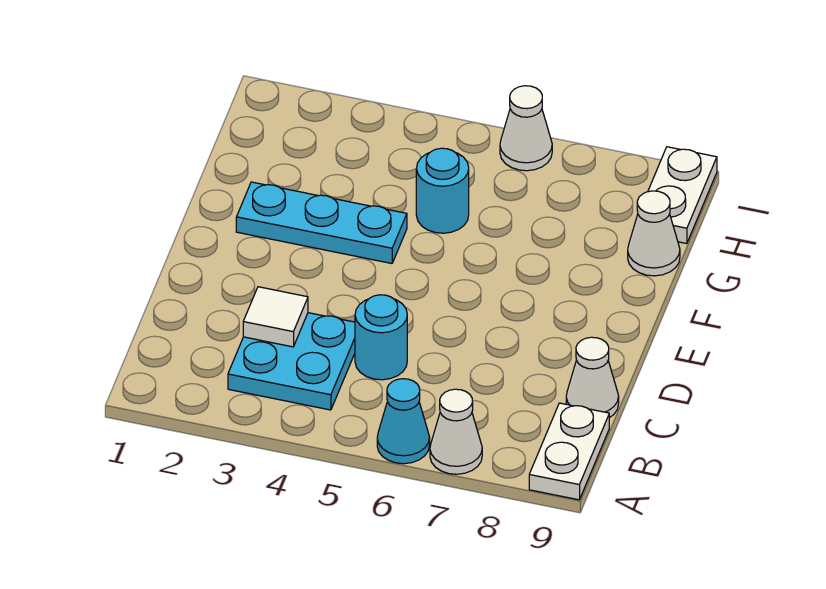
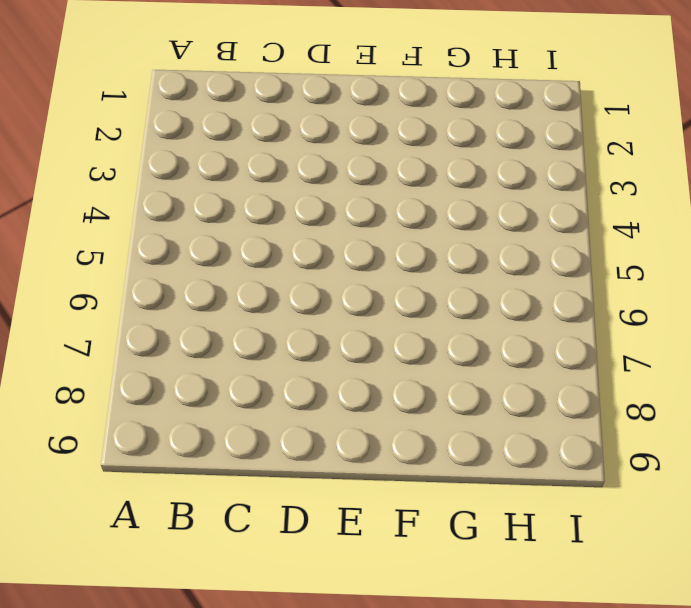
none -> cyan 1x1 cone [377,379,430,464]
none -> white 1x1 cone [430,389,482,474]
none -> white 1x2 plate [529,403,609,500]

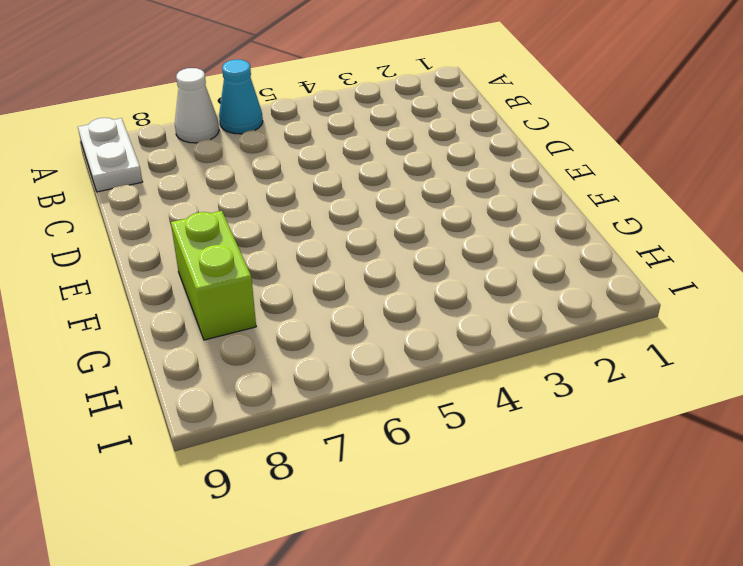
lime 1x2 brick [171,211,256,340] -> none
none -> cyan 2x2 plate [228,313,355,410]
none -> cyan 1x1 round brick [355,295,407,380]
none -> white 1x1 cone [566,337,619,418]

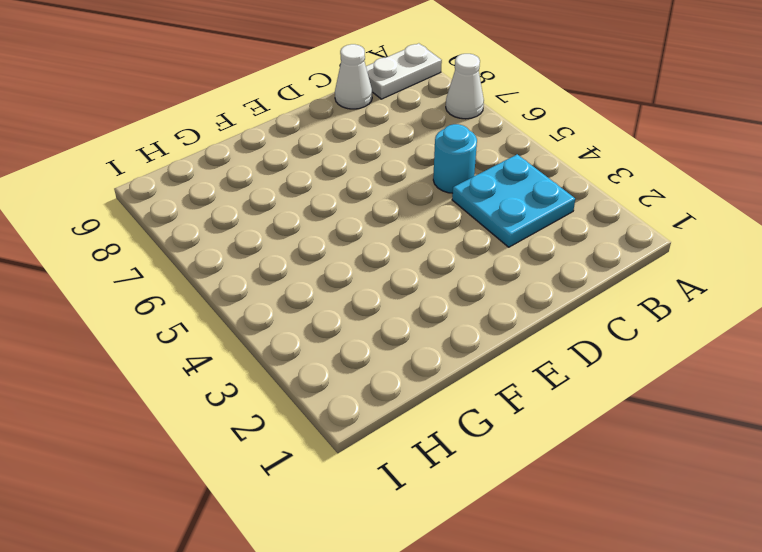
none -> cyan 1x1 cone [377,379,430,464]
none -> cyan 1x3 plate [236,182,407,263]
none -> cyan 1x1 round brick [416,148,469,233]

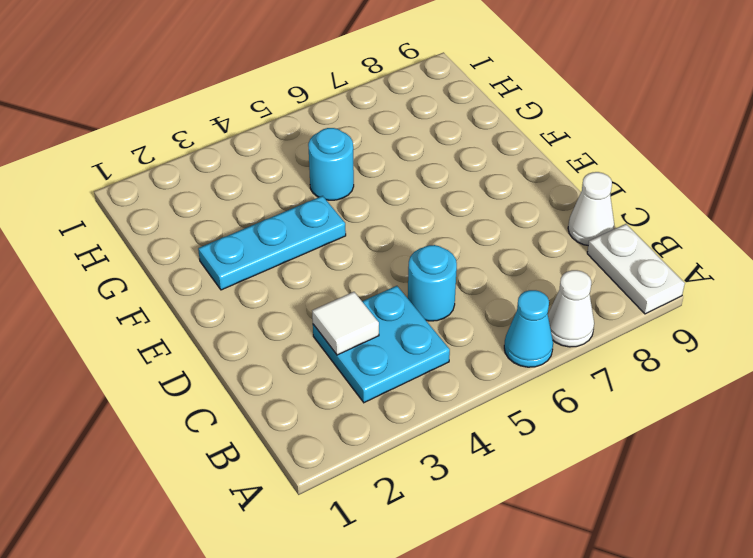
none -> white 1x1 cone [628,191,680,276]
none -> white 1x2 plate [648,147,717,244]
none -> white 1x1 cone [500,86,552,171]

